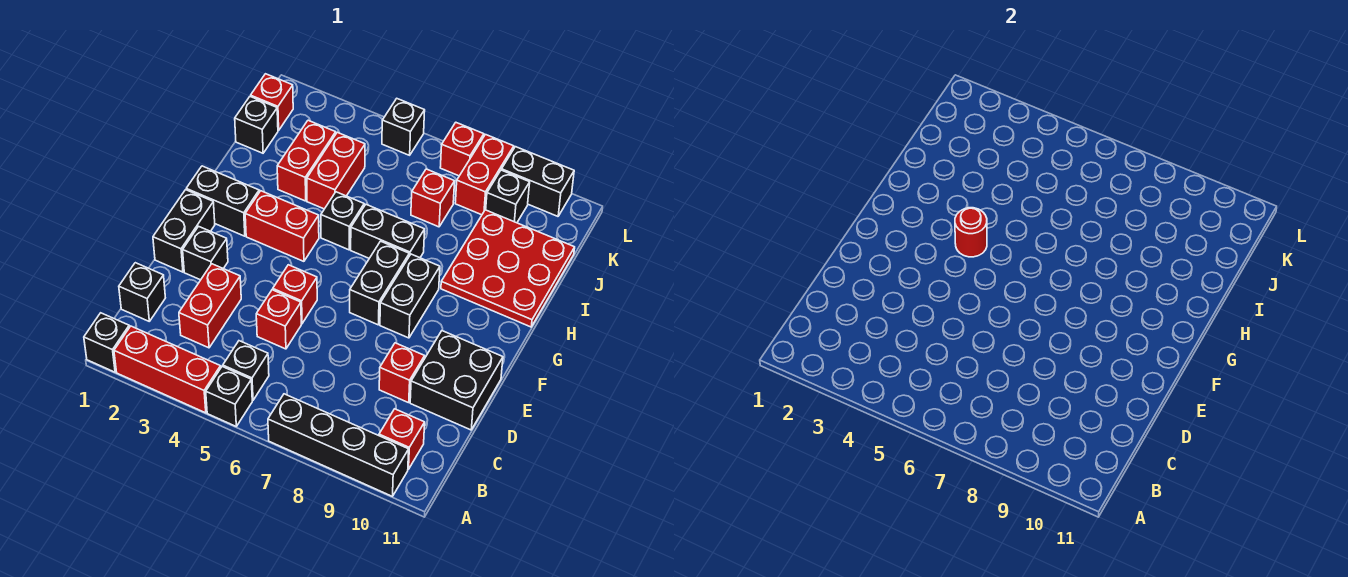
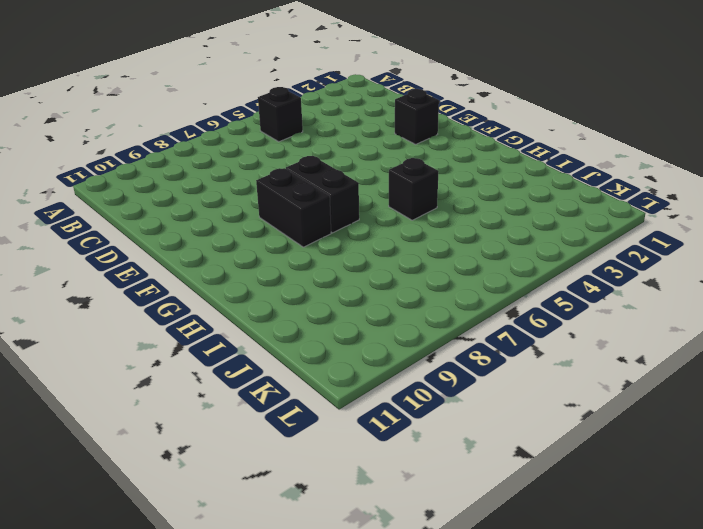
none -> black 1x1 brick [84,313,129,372]
none -> red 1x3 brick [114,326,221,413]
none -> black 1x1 brick [206,367,252,426]
none -> black 1x4 brick [268,394,409,496]

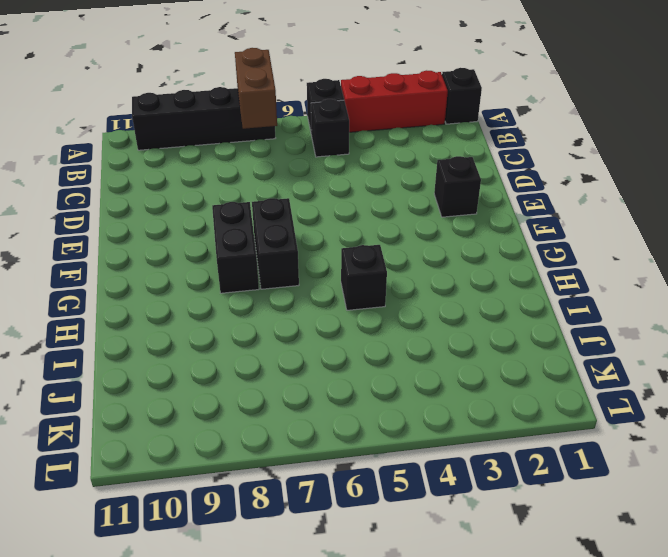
brown 1x2 brick [235,48,277,129] -> none
none -> red 1x1 brick [379,409,425,469]
none -> black 1x1 brick [119,263,165,321]
none -> red 1x2 brick [179,264,241,348]
none -> red 1x1 brick [256,290,301,349]

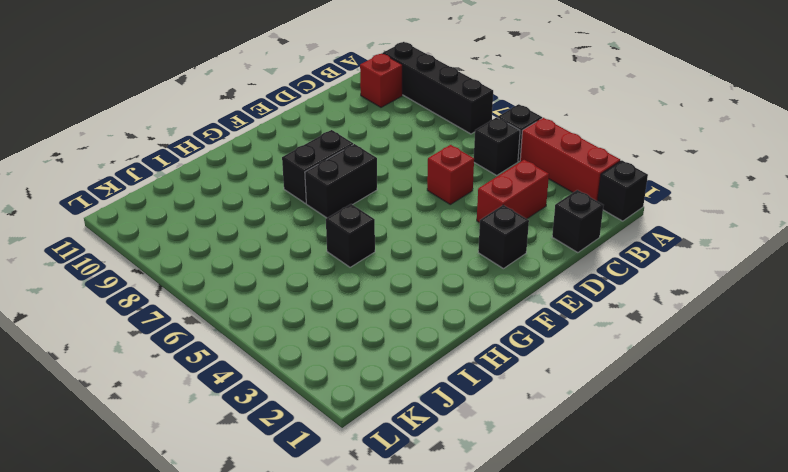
none -> red 1x1 brick [379,343,425,403]
none -> black 2x2 brick [410,331,503,430]
none -> black 1x2 brick [153,190,215,272]
none -> red 1x1 brick [273,265,317,324]

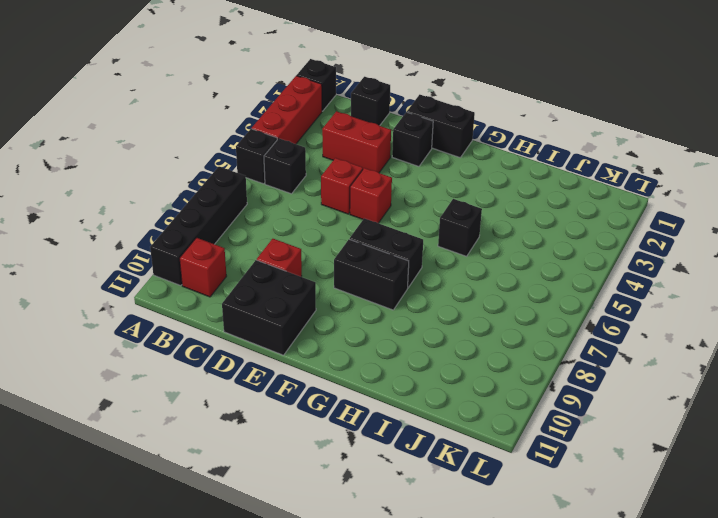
none -> black 1x2 brick [186,166,259,236]
none -> red 1x2 brick [245,191,319,261]
none -> black 1x2 brick [351,205,425,258]
none -> red 3x3 plate [441,210,575,327]

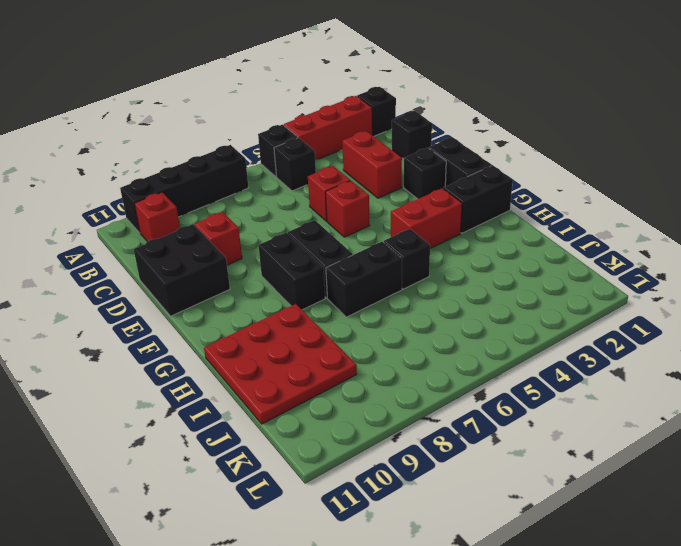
none -> red 1x2 brick [277,120,336,201]
none -> red 1x2 brick [307,132,365,209]
none -> black 1x1 brick [235,96,278,153]
none -> red 1x1 brick [411,169,455,227]

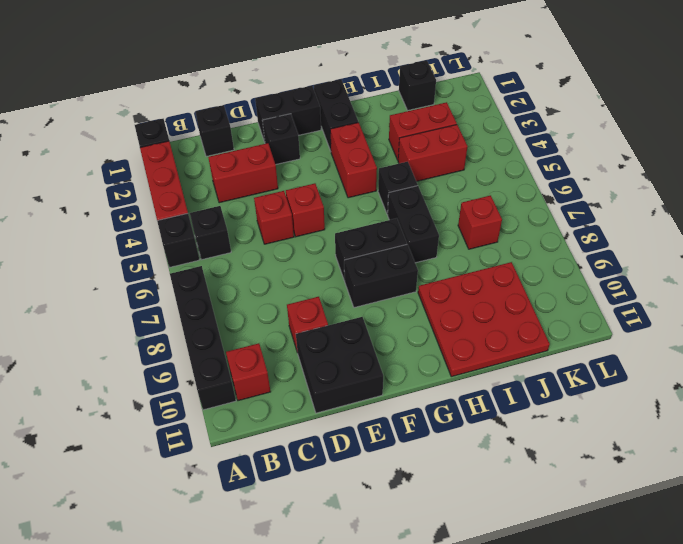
none -> red 1x1 brick [251,74,293,130]
none -> red 1x2 brick [455,135,514,215]
none -> black 1x1 brick [486,170,530,223]
none -> black 1x1 brick [382,99,425,155]

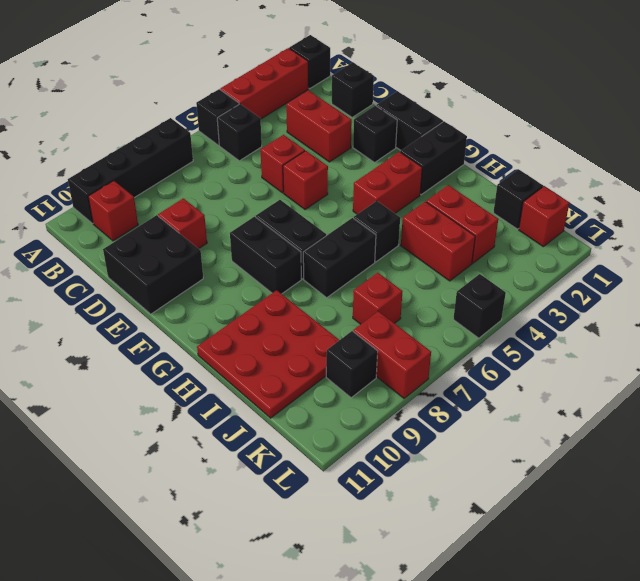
none -> red 1x1 brick [440,123,484,176]
none -> black 1x2 brick [502,147,574,216]
none -> red 1x1 round brick [955,208,987,257]

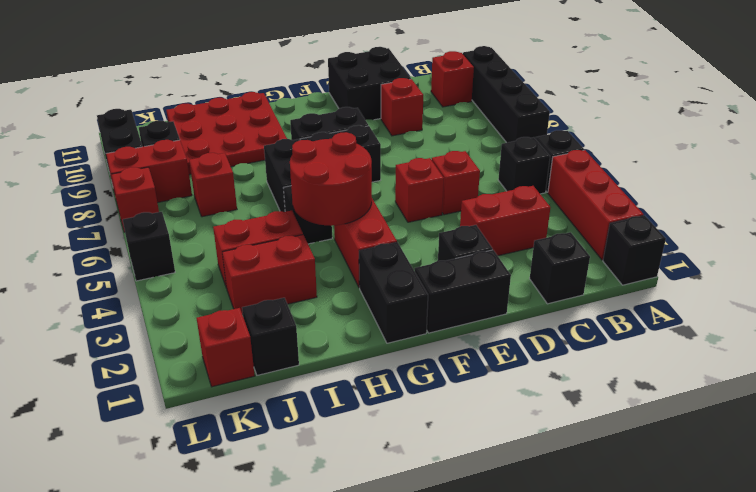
red 2x2 round brick [290,132,372,226] -> red 1x1 round brick [955,208,987,257]

